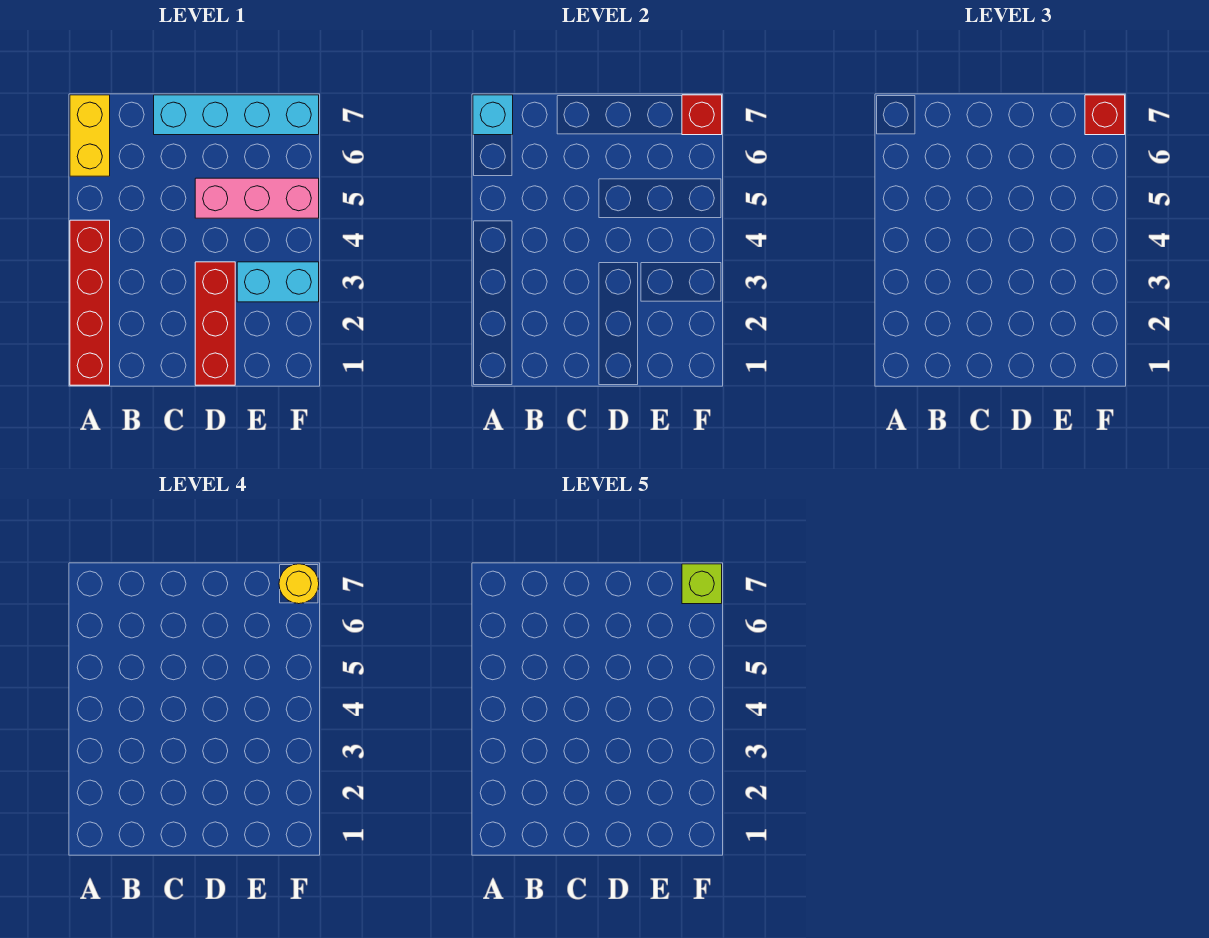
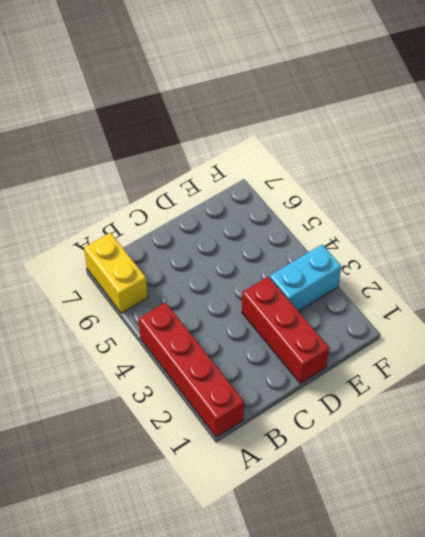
none -> cyan 1x4 brick [154,95,319,135]
none -> pink 1x3 brick [195,178,319,218]

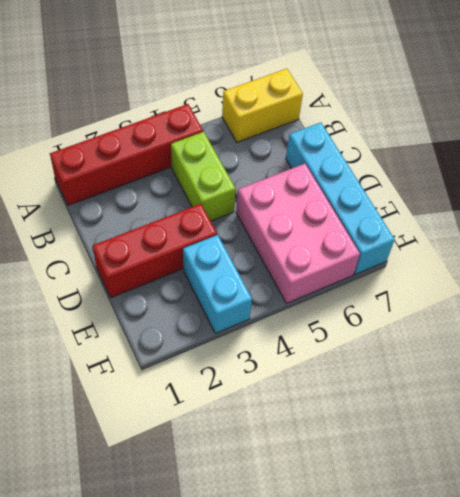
lime 1x2 brick [171,132,236,221] -> none
pink 2x3 brick [236,164,360,304] -> pink 1x3 brick [195,178,319,218]
none -> cyan 1x1 brick [473,95,513,135]
none -> red 1x1 brick [682,95,722,135]

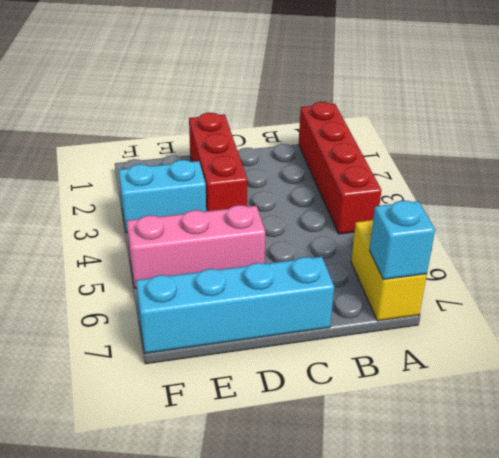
none -> red 1x1 brick [682,95,722,135]
none -> red 1x1 brick [1085,95,1125,135]

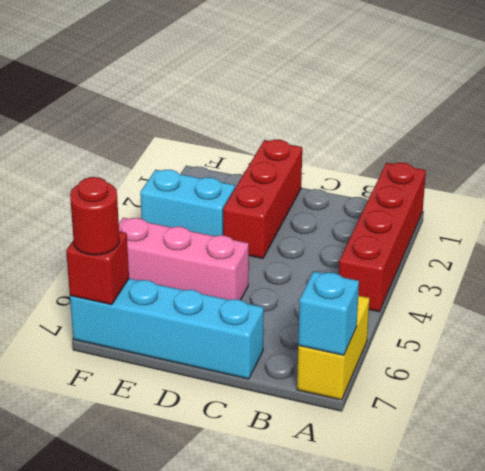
red 1x1 round brick [70,177,120,255] -> red 1x1 brick [1085,95,1125,135]
none -> yellow 1x1 round brick [279,564,319,604]
none -> lime 1x1 brick [682,564,722,604]

